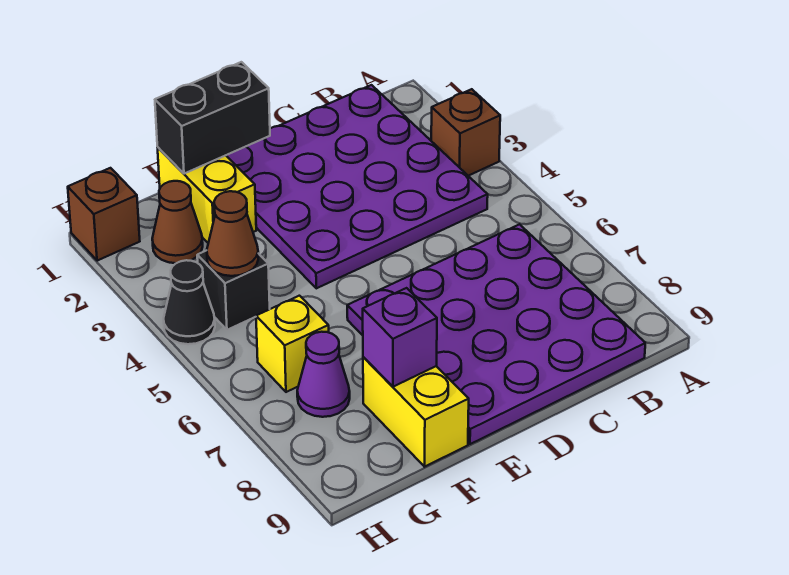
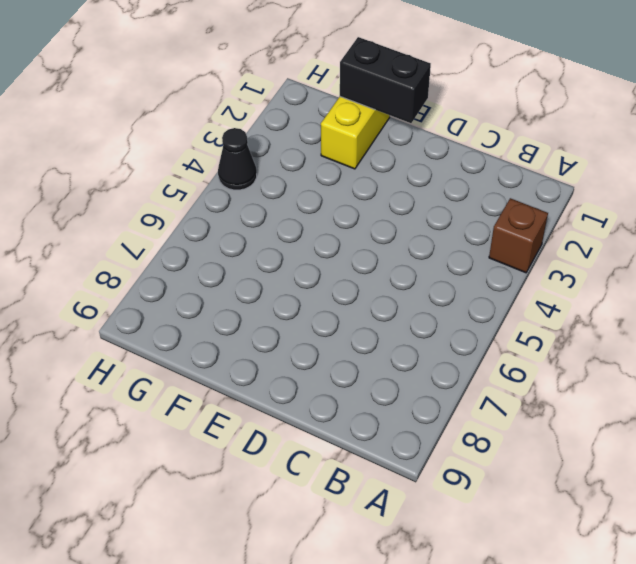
none -> purple 4x4 plate [226,85,488,288]
none -> purple 4x4 plate [347,224,645,444]
none -> yellow 1x2 brick [363,357,469,467]

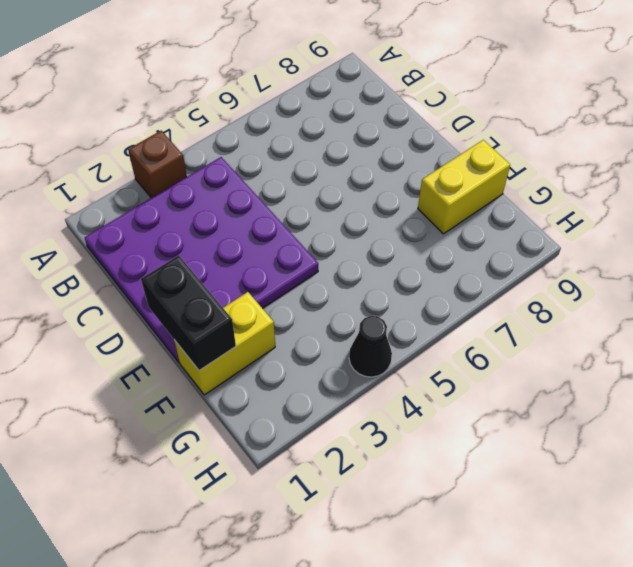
none -> purple 4x4 plate [347,224,645,444]
none -> brown 1x1 cone [152,181,203,263]
none -> black 1x1 brick [197,250,270,330]

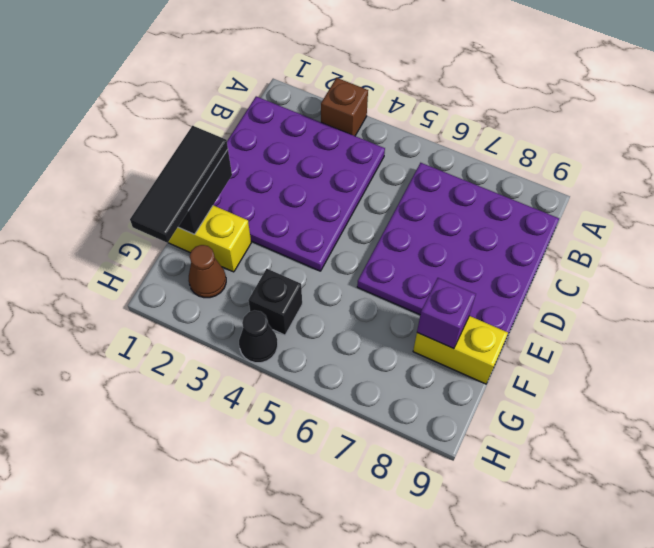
black 1x3 tile [130,126,228,243] -> none
none -> yellow 1x1 brick [256,296,329,392]
none -> purple 1x1 cone [297,332,350,417]
none -> brown 1x1 brick [68,168,140,261]

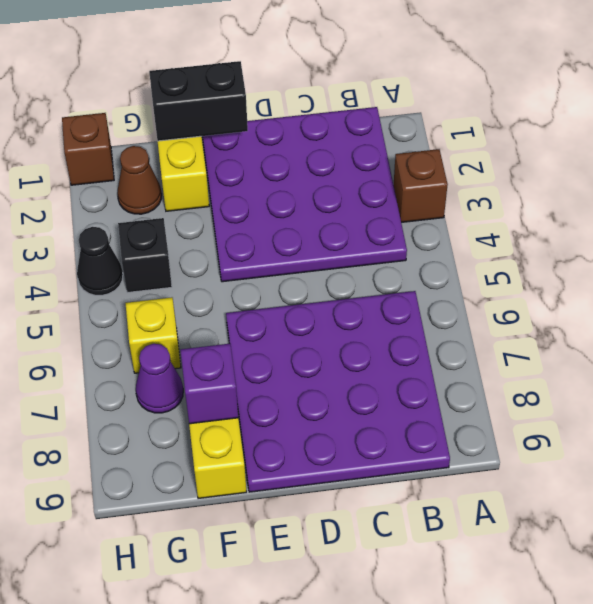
none -> brown 1x1 cone [207,191,258,276]

